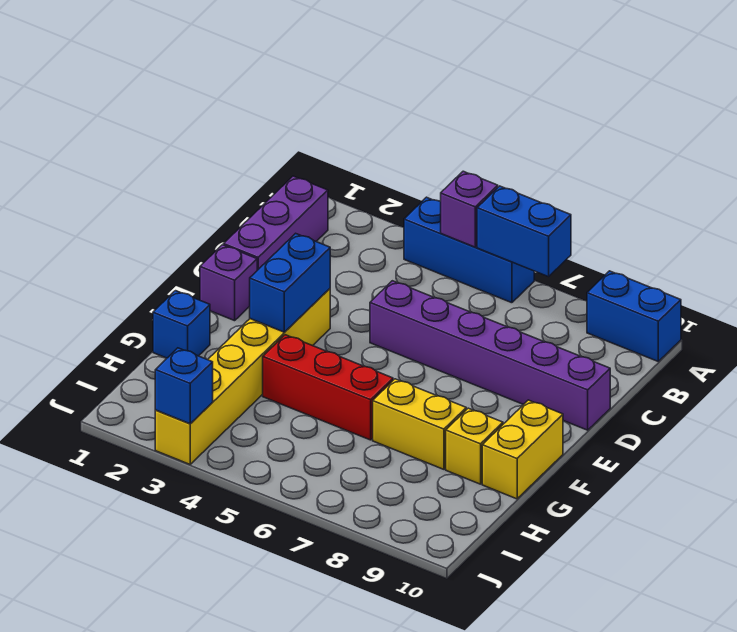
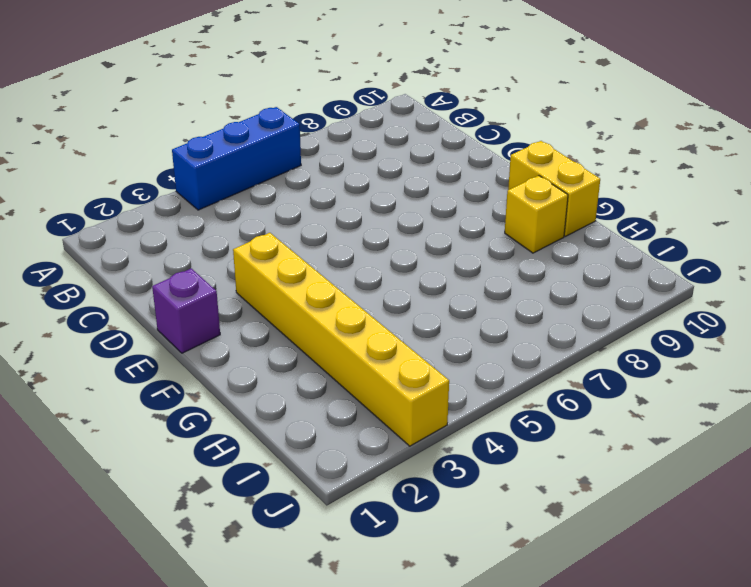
none -> blue 1x2 brick [587,271,681,361]
none -> purple 1x3 brick [223,176,328,270]
none -> purple 1x6 brick [370,281,610,430]

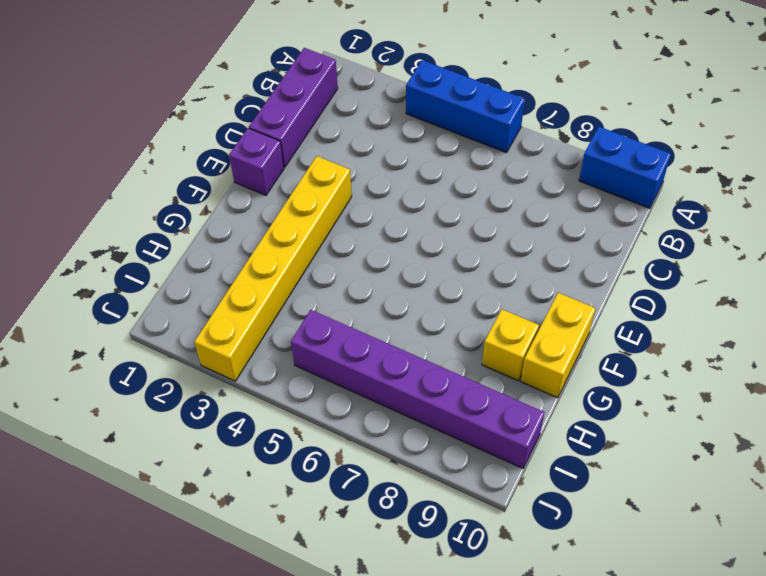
purple 1x6 brick [291,310,545,468] -> purple 1x6 brick moved to [370,281,610,430]
none -> blue 1x1 brick [153,291,210,358]
none -> red 1x3 brick [263,335,393,440]
none -> yellow 1x2 brick [373,379,466,469]

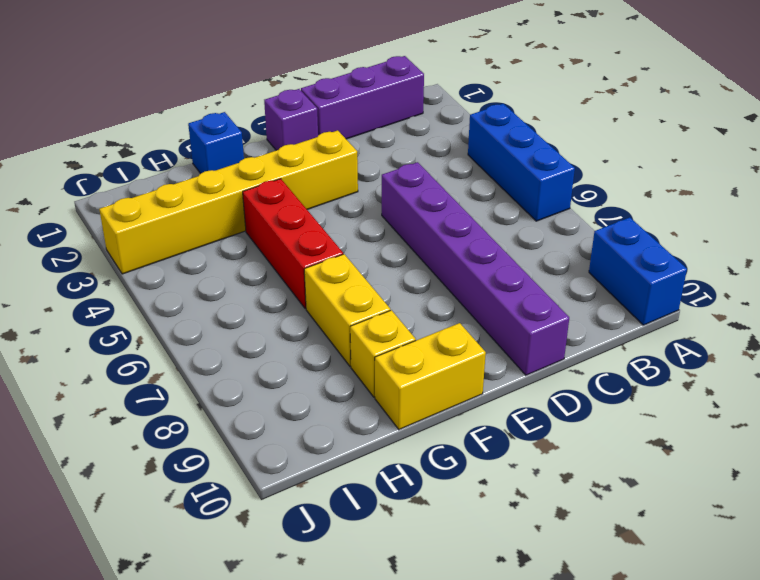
none -> purple 1x1 brick [441,171,498,247]
none -> blue 1x2 brick [477,186,571,277]
none -> blue 1x2 brick [250,233,330,332]

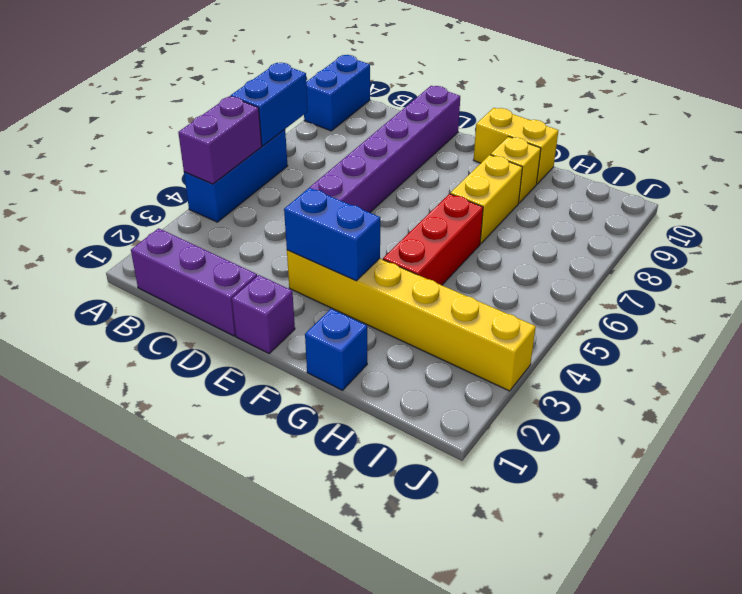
purple 1x2 brick [178,96,262,184] -> purple 1x1 brick [441,171,498,247]
none -> blue 1x1 brick [155,348,213,424]

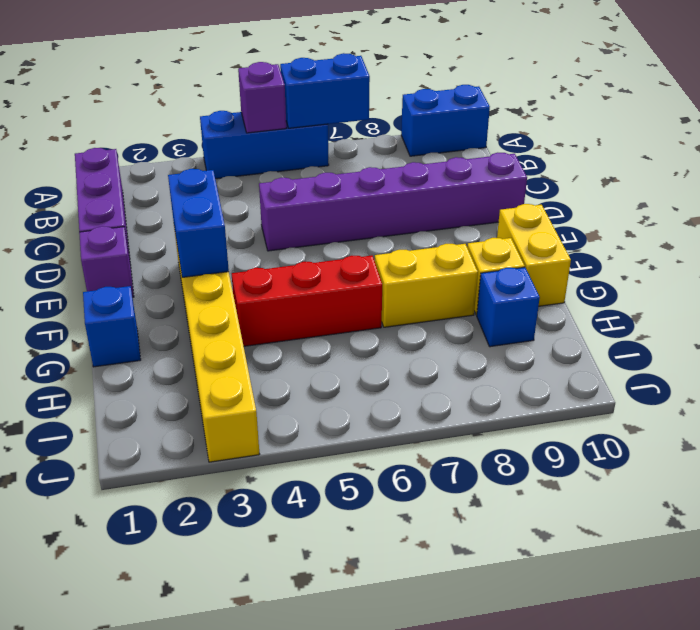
blue 1x1 brick [477,267,540,347] -> blue 1x1 brick moved to [155,348,213,424]

